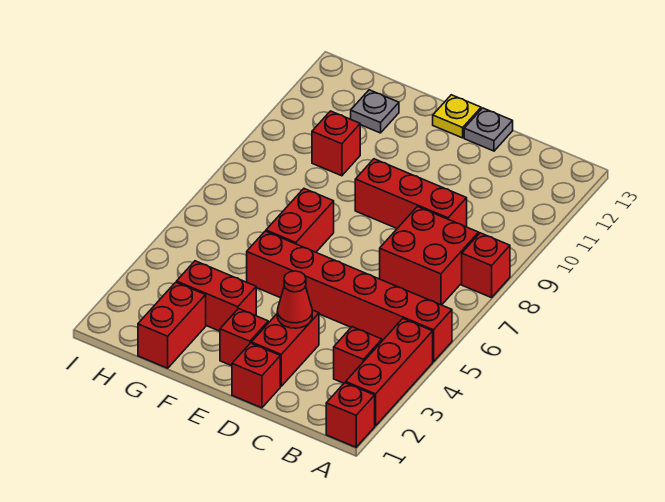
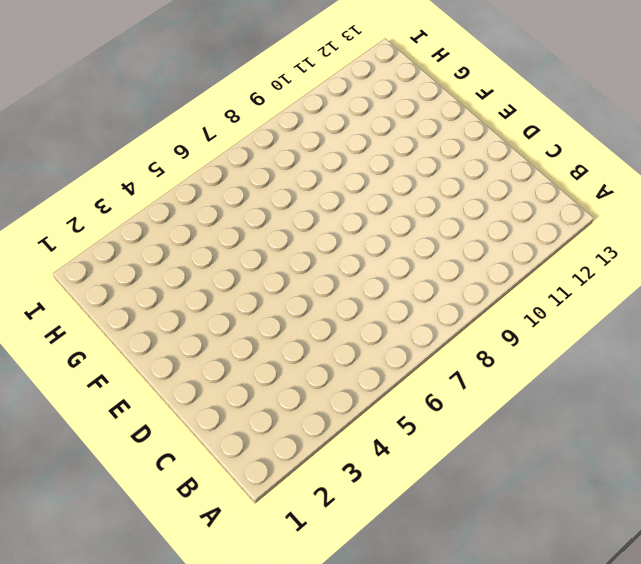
none -> red 1x1 brick [326,383,375,447]
none -> red 1x3 brick [346,319,433,426]
none -> red 1x6 brick [247,231,452,362]

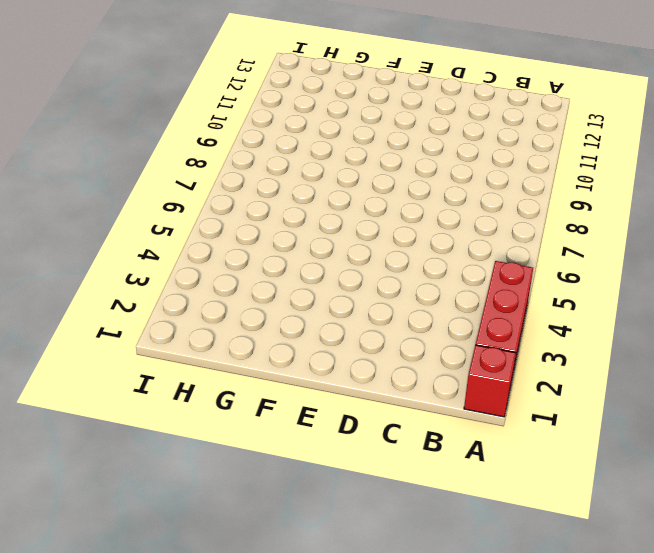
none -> red 1x6 brick [247,231,452,362]
none -> red 1x1 brick [462,233,510,298]
none -> red 1x1 brick [334,327,382,383]

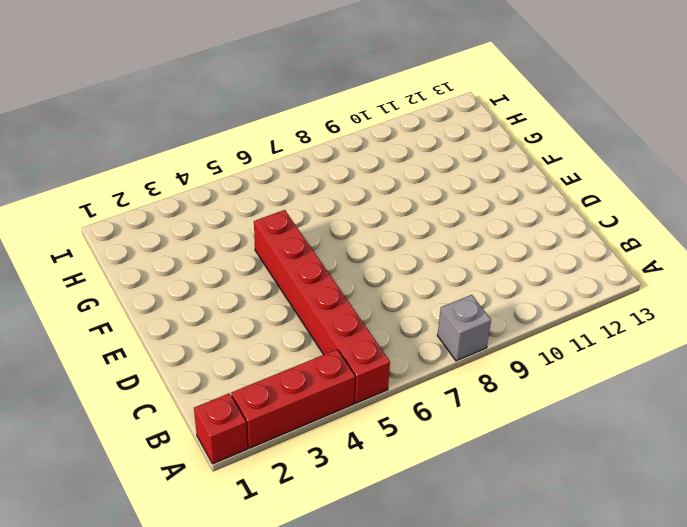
grey 1x1 brick [438,295,491,361] -> red 1x1 brick [462,233,510,298]
none -> red 1x1 brick [334,327,382,383]
none -> red 2x2 brick [380,207,479,305]
none -> red 1x3 brick [355,159,467,228]

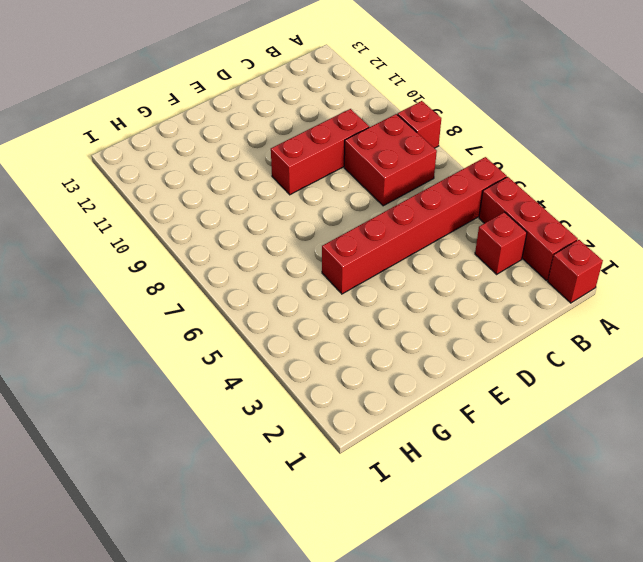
none -> red 1x1 brick [232,343,280,408]
none -> red 1x2 brick [251,310,319,386]
none -> grey 1x1 plate [464,108,513,151]

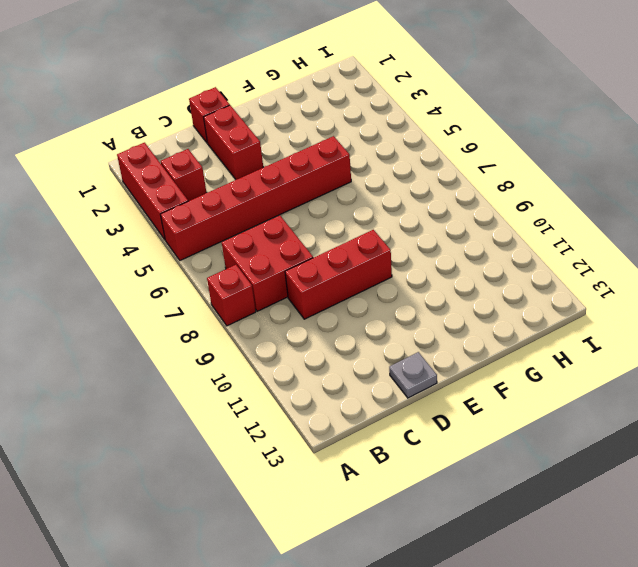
none -> red 1x1 brick [326,383,375,447]
none -> red 1x1 brick [220,309,268,366]
none -> yellow 1x1 plate [433,95,481,138]

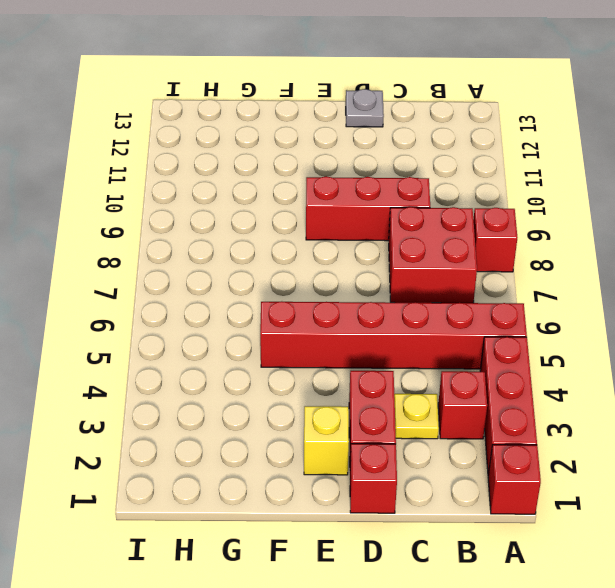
yellow 1x1 plate [394,394,439,439] -> yellow 1x1 plate moved to [433,95,481,138]
yellow 1x1 brick [304,406,349,475] -> red 1x1 brick [220,309,268,366]
none -> red 1x2 brick [177,261,256,331]
none -> red 1x2 brick [266,189,334,252]
none -> red 1x2 brick [138,282,206,368]

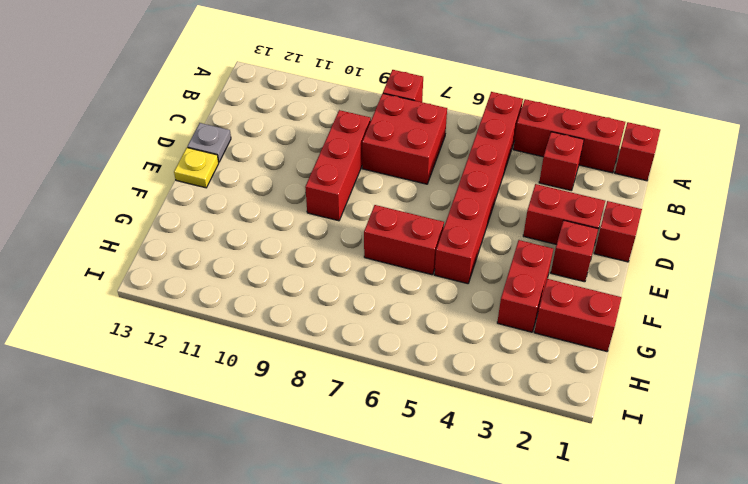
none -> red 1x1 brick [312,111,360,176]
none -> grey 1x1 plate [351,90,399,133]
none -> red 1x1 cone [277,271,312,328]

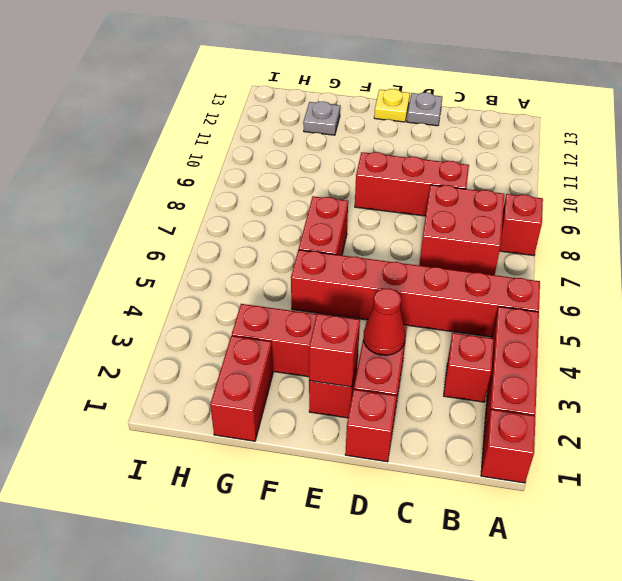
red 1x1 brick [309,314,360,387] -> red 1x1 brick moved to [312,111,360,176]

